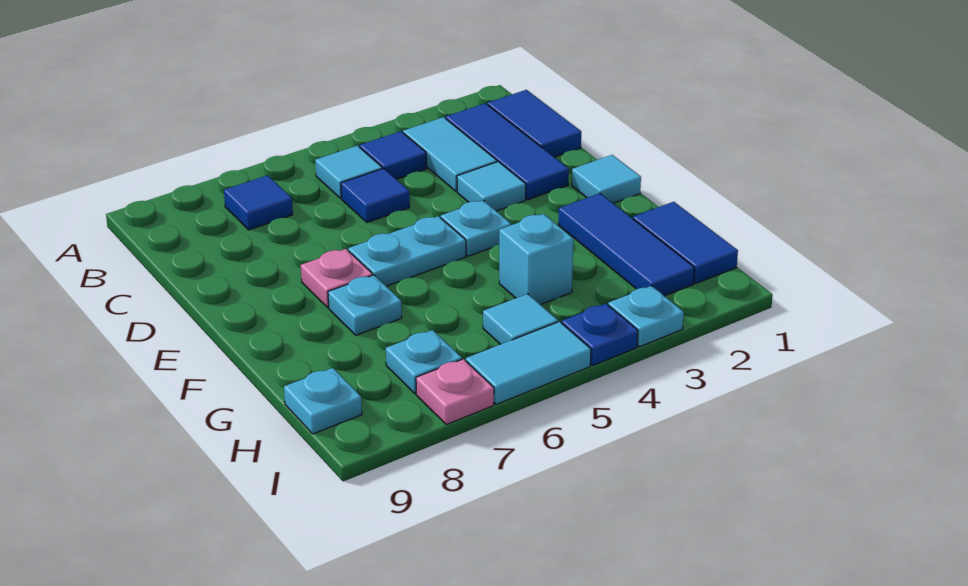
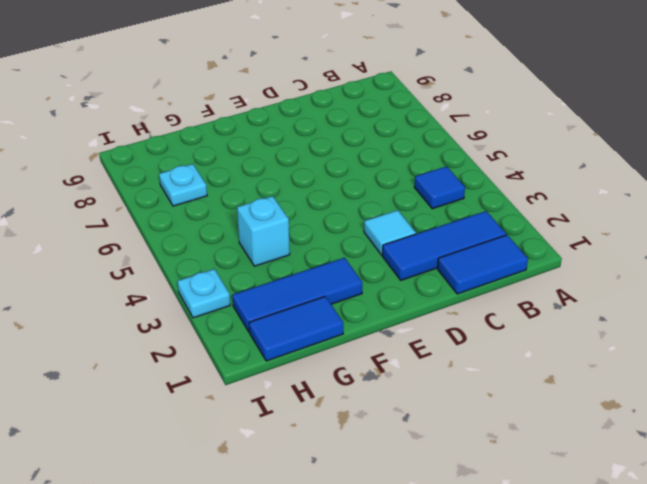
none -> cyan 1x2 tile [403,117,497,191]
none -> cyan 1x1 tile [315,146,382,199]
none -> blue 1x1 tile [224,175,293,230]

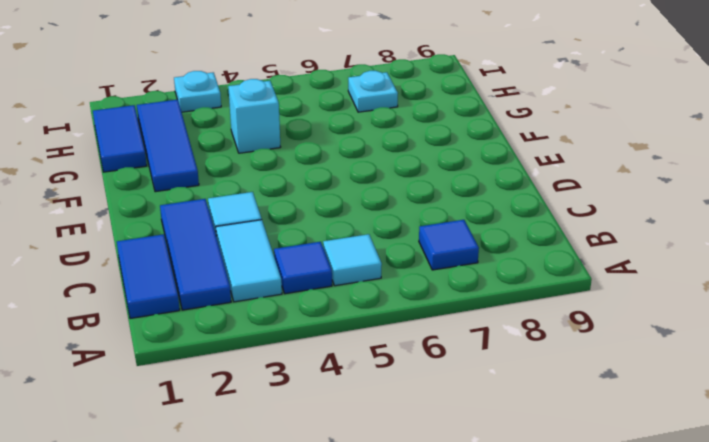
none -> blue 1x1 tile [341,168,410,223]
none -> cyan 1x1 tile [572,155,641,203]
none -> cyan 1x1 plate [441,200,511,256]

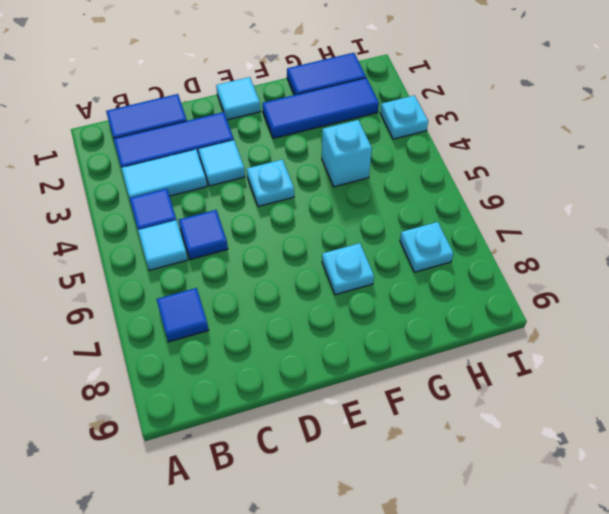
none -> cyan 1x2 plate [348,216,466,286]
none -> pink 1x1 plate [301,249,373,308]
none -> cyan 1x1 tile [483,294,558,344]

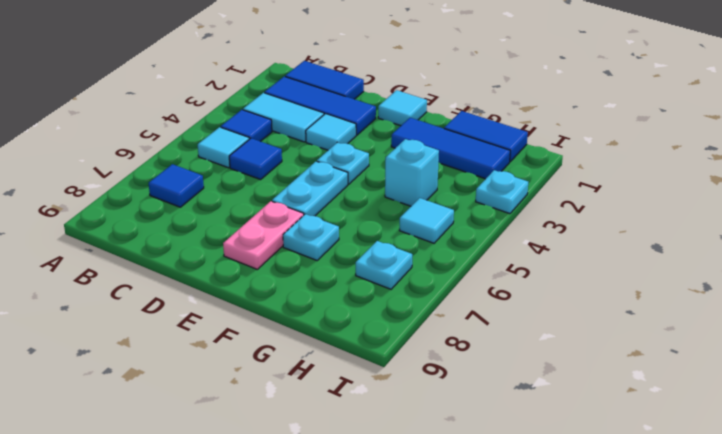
pink 1x2 plate [223,201,304,269] -> pink 1x1 plate [301,249,373,308]
none -> cyan 1x1 plate [284,368,362,434]
none -> blue 1x1 plate [562,304,638,365]
none -> cyan 1x2 tile [466,322,591,405]

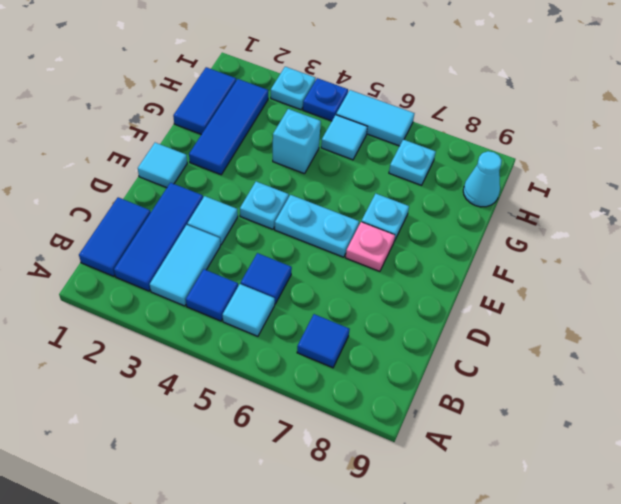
cyan 1x1 cone [463,151,502,207] -> cyan 1x1 plate [284,368,362,434]
none -> pink 1x1 plate [416,359,494,425]

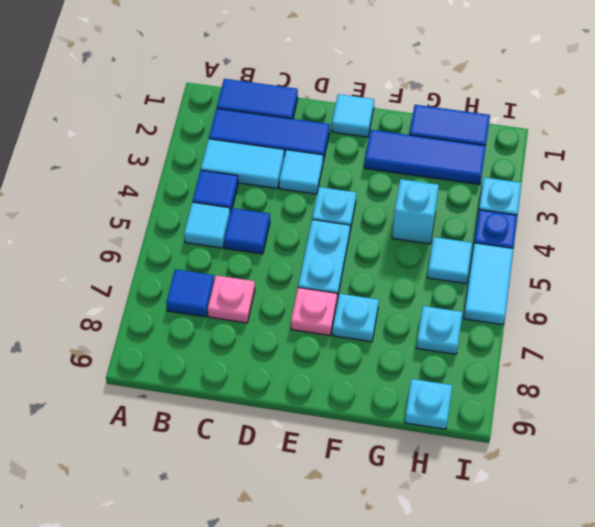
pink 1x1 plate [208,275,255,323] -> pink 1x1 plate moved to [416,359,494,425]

